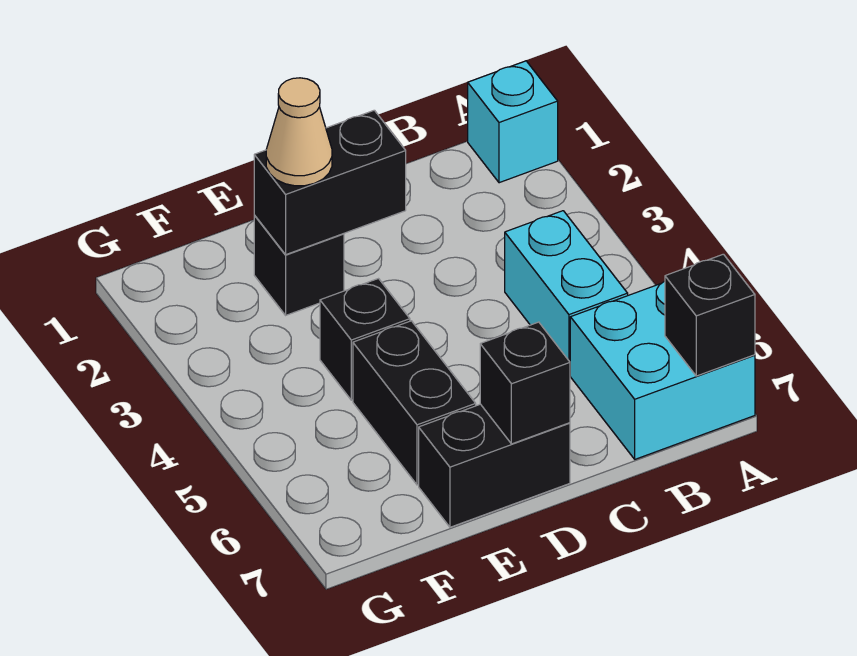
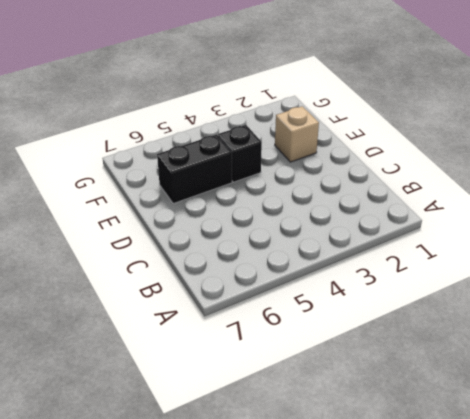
tan 1x1 brick [275,106,319,162] -> black 1x1 brick [254,215,344,315]
none -> cyan 1x1 brick [468,61,558,183]
none -> cyan 2x2 brick [570,281,755,459]

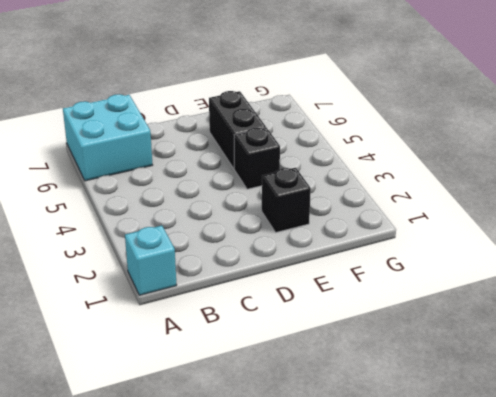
none -> cyan 1x2 brick [505,211,628,362]
none -> black 1x2 brick [419,404,570,527]

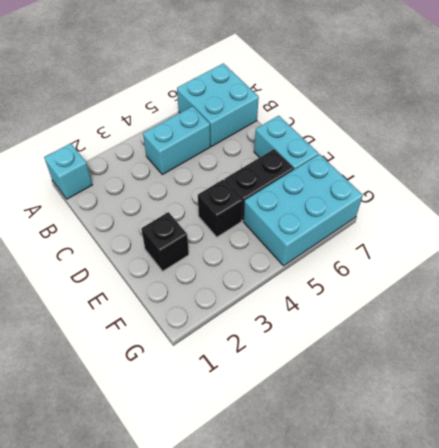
cyan 1x2 brick [254,116,318,170] -> black 1x2 brick [419,404,570,527]
cyan 2x3 brick [243,154,363,266] -> none
none -> black 1x1 brick [665,254,755,376]
none -> black 1x2 brick [254,110,406,255]

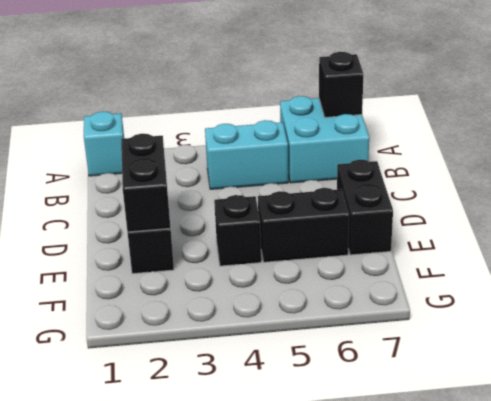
none -> black 1x1 brick [480,322,570,444]
none -> tan 1x1 cone [266,78,332,186]

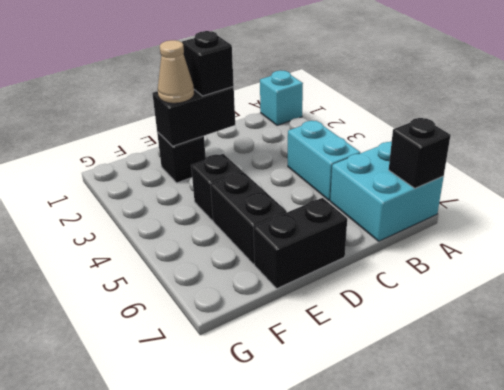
black 1x1 brick [182,31,234,96] -> black 1x1 brick moved to [480,322,570,444]

